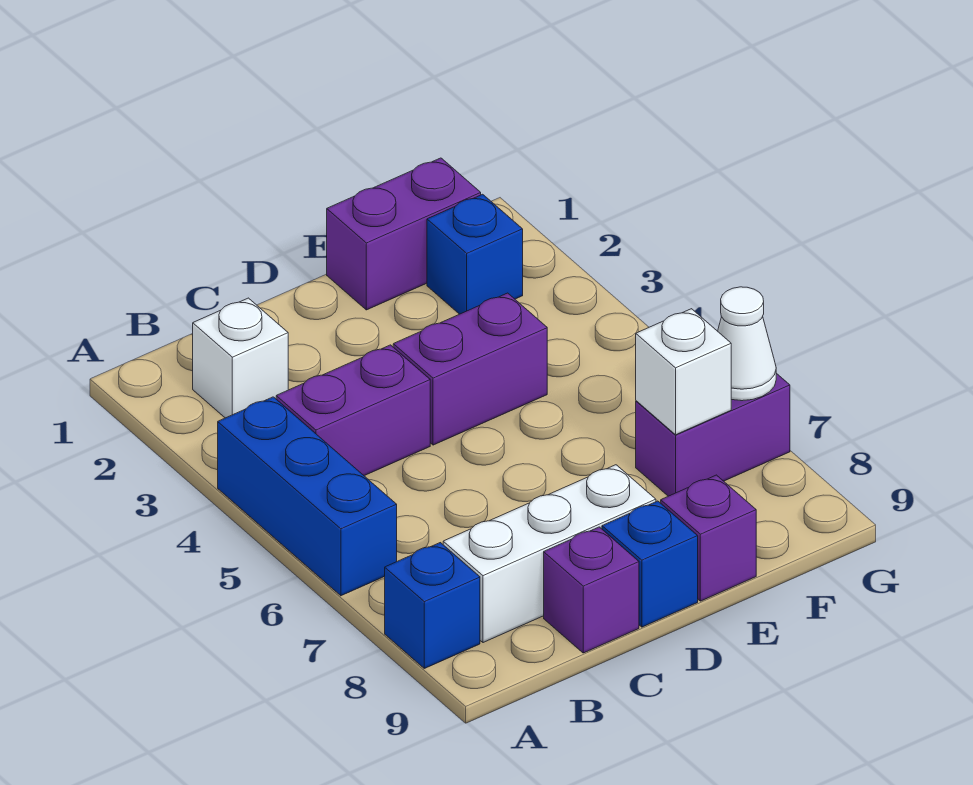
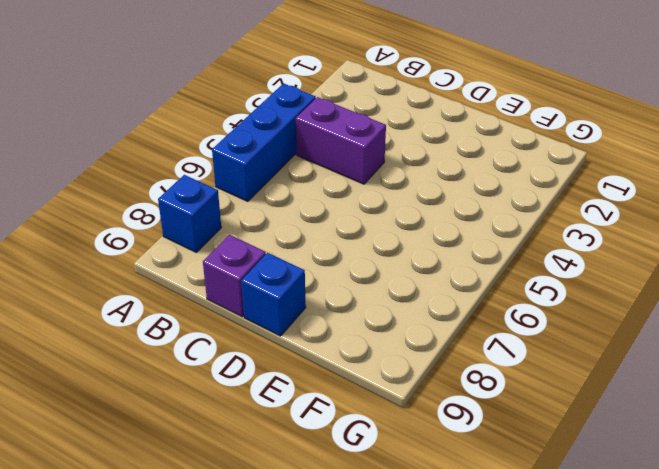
none -> white 1x1 brick [193,298,288,418]
none -> white 1x3 brick [443,465,656,643]
none -> purple 1x2 brick [393,293,547,445]

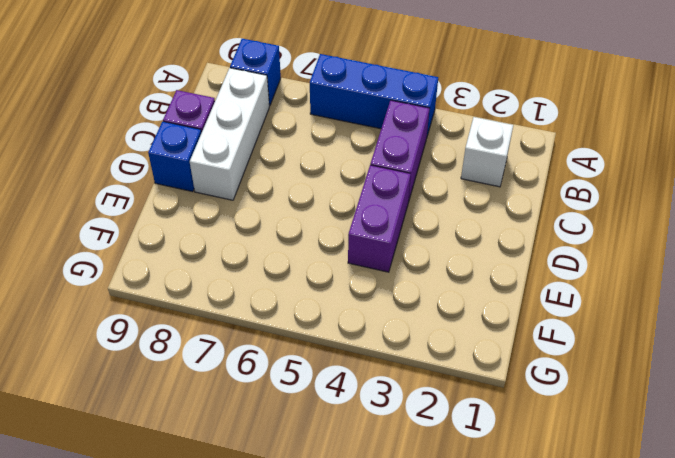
none -> purple 1x2 brick [327,158,481,310]
none -> purple 1x1 brick [661,475,756,601]
none -> blue 1x1 brick [427,194,523,314]

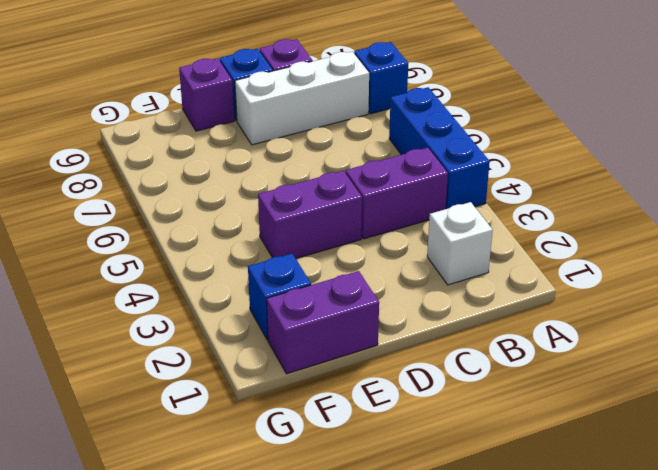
none -> purple 1x2 brick [636,373,790,496]
none -> white 1x1 brick [636,309,731,435]
none -> white 1x1 cone [718,287,776,401]

